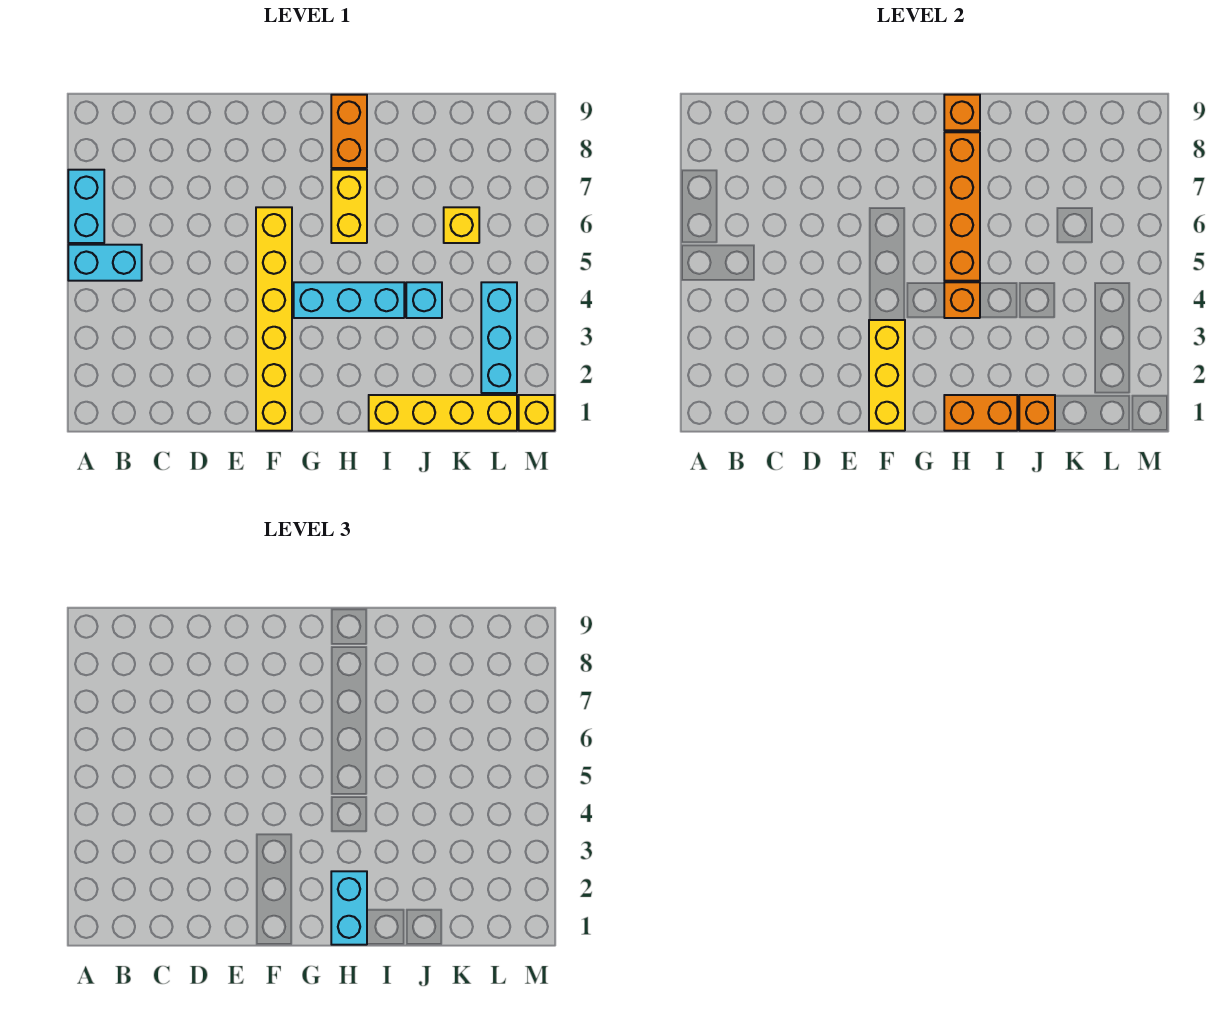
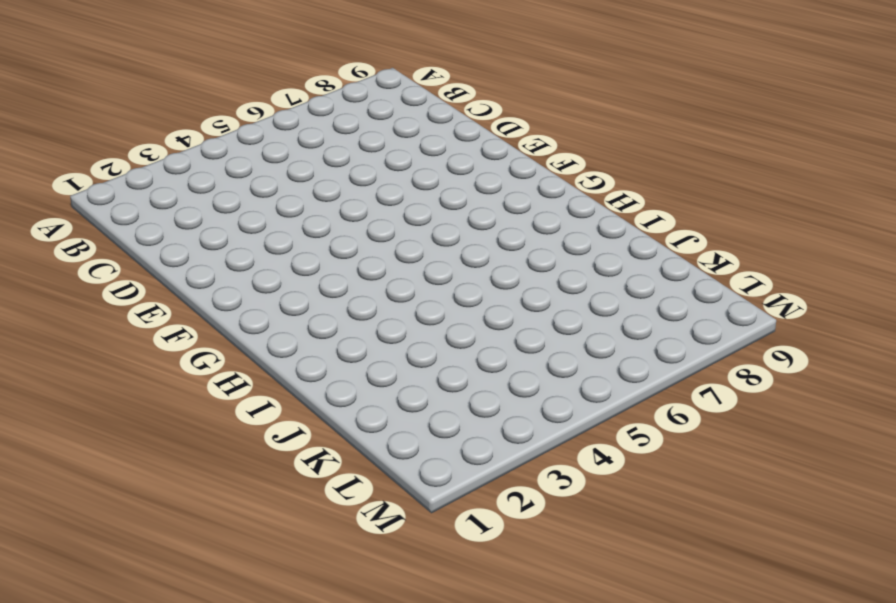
none -> cyan 1x2 brick [68,245,142,281]
none -> cyan 1x2 brick [68,170,104,243]
none -> yellow 1x6 brick [256,207,292,431]

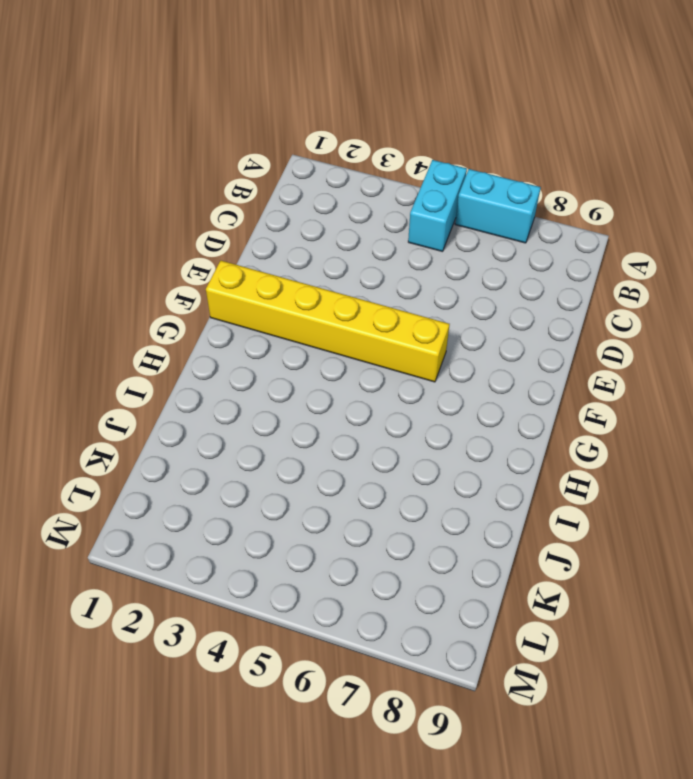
none -> cyan 1x3 brick [294,282,404,318]
none -> yellow 1x2 brick [331,170,367,243]
none -> orange 1x2 brick [331,95,367,168]

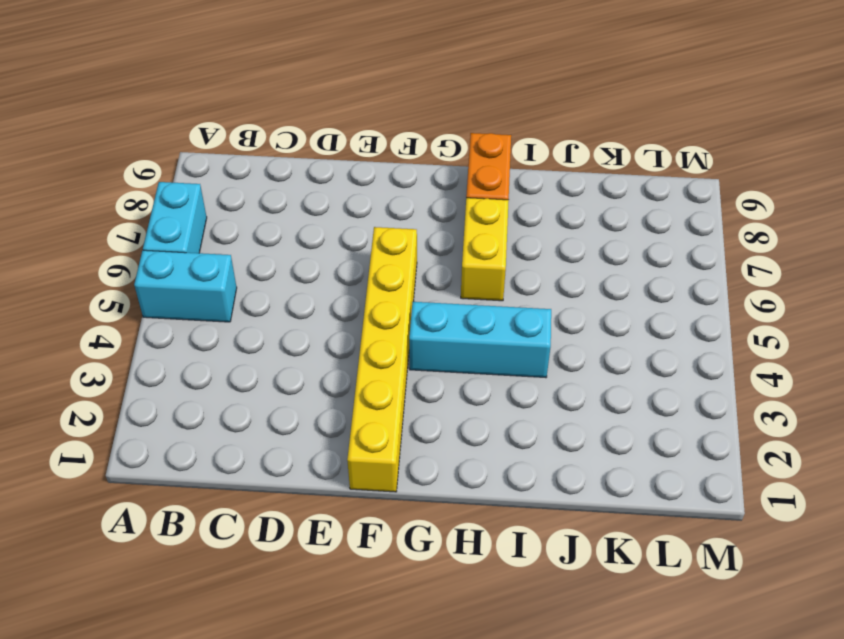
none -> yellow 1x4 brick [369,395,517,431]
none -> cyan 1x1 brick [406,282,442,318]
none -> yellow 1x1 brick [444,207,479,243]

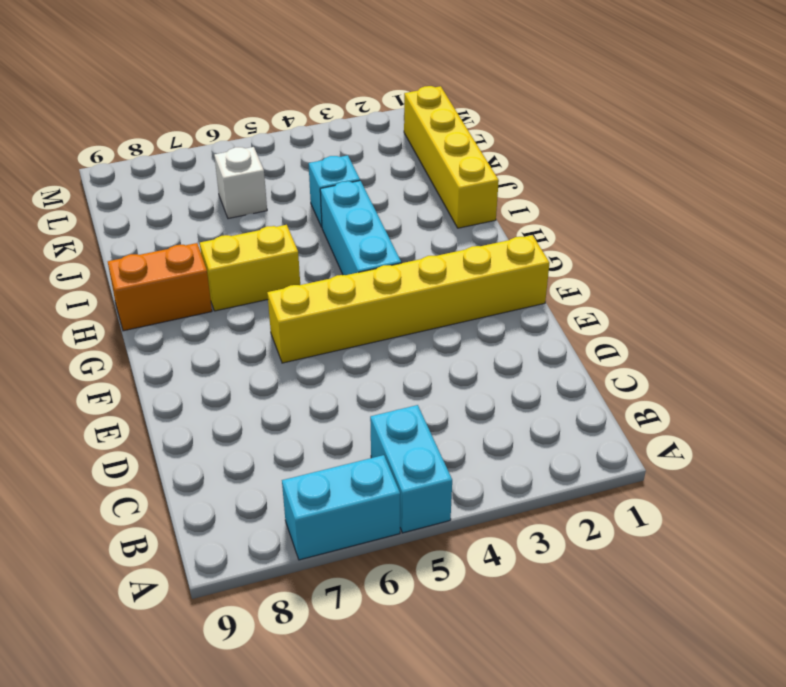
white 1x1 brick [214,147,267,219] -> yellow 1x1 brick [444,207,479,243]
none -> cyan 1x3 brick [481,282,517,393]
none -> yellow 1x1 brick [519,395,555,431]
none -> yellow 1x3 brick [869,320,905,431]

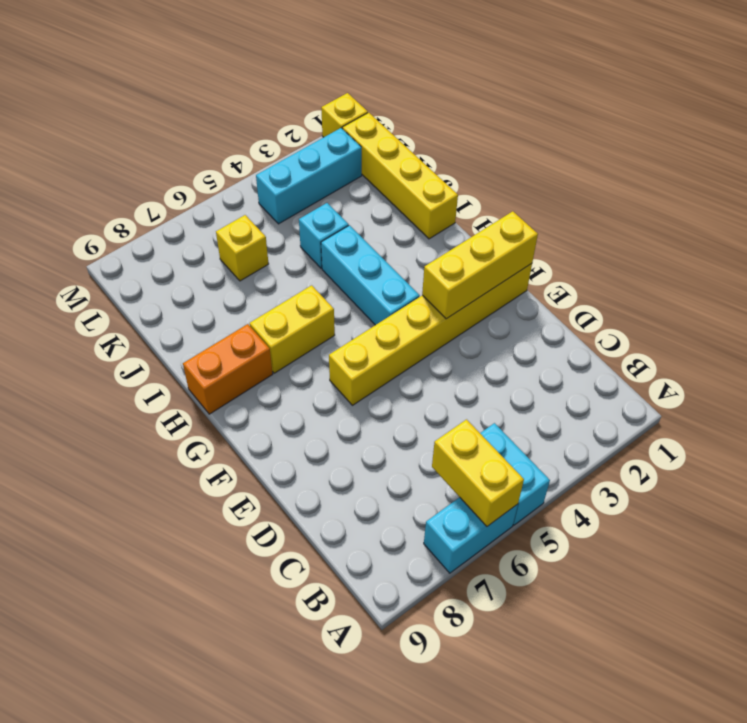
yellow 1x2 brick [432,419,524,526] -> none
none -> orange 1x2 brick [944,395,1017,431]
none -> orange 1x1 brick [944,282,980,318]
none -> orange 1x4 brick [944,132,980,281]

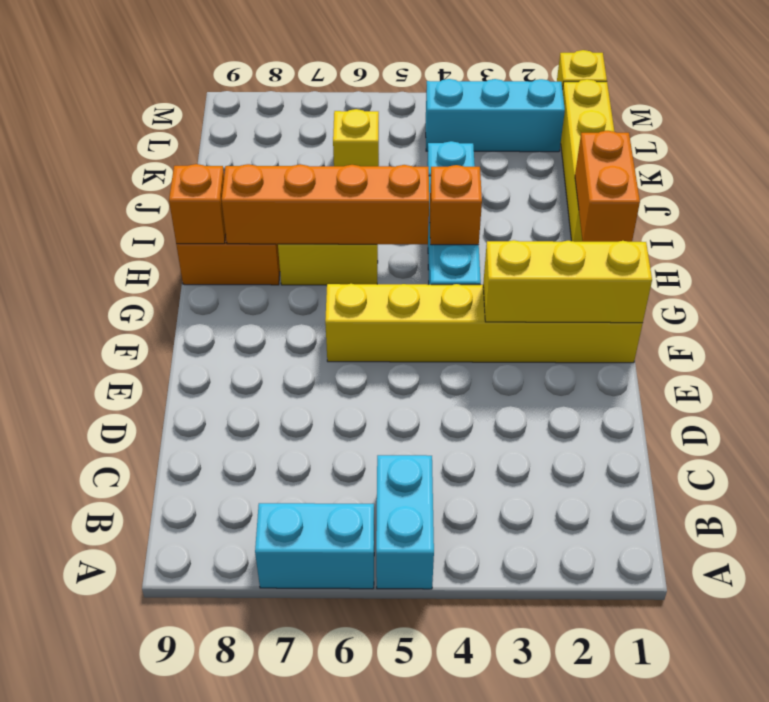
none -> orange 1x1 brick [1019,395,1055,431]
none -> cyan 1x2 brick [331,871,367,945]

